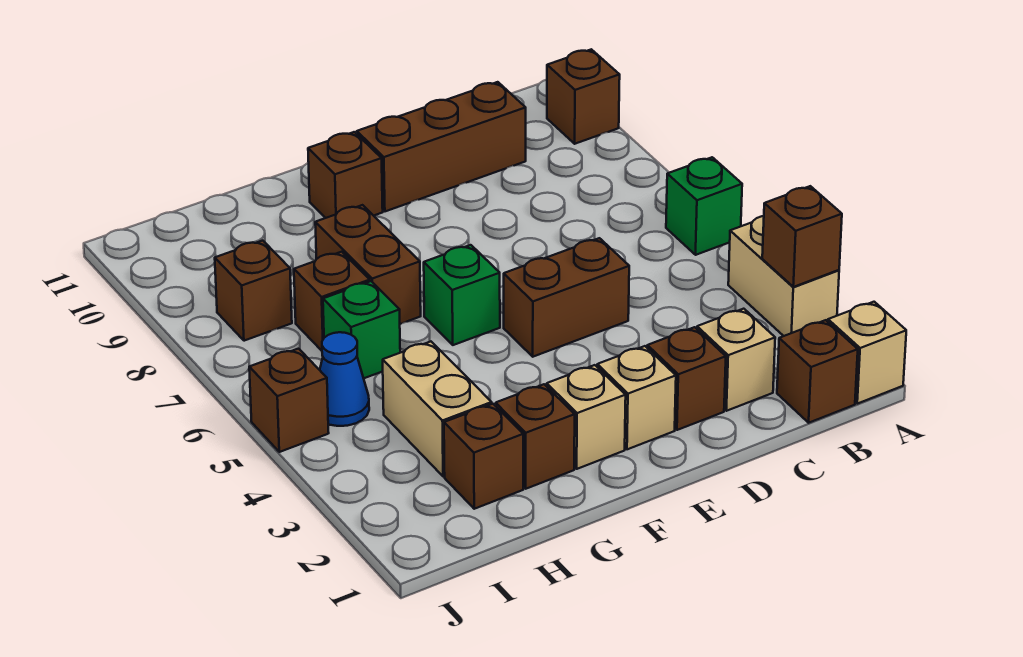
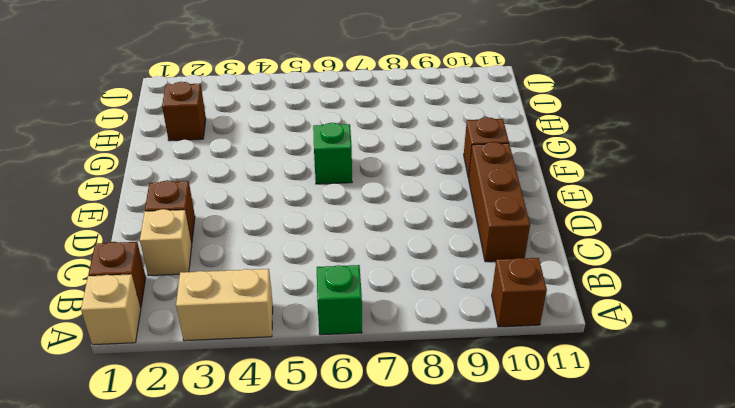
none -> brown 1x2 brick [504,238,629,357]
none -> tan 1x1 brick [597,346,676,449]
none -> tan 1x1 brick [547,365,626,469]

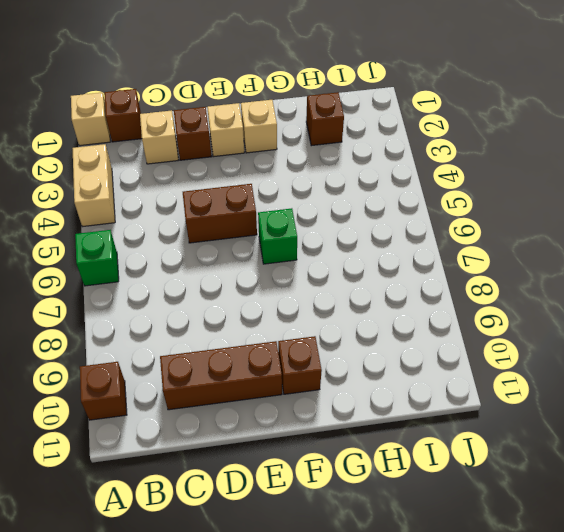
none -> brown 1x1 brick [496,384,575,489]
none -> brown 1x2 brick [315,205,421,324]
none -> tan 1x2 brick [383,342,492,476]

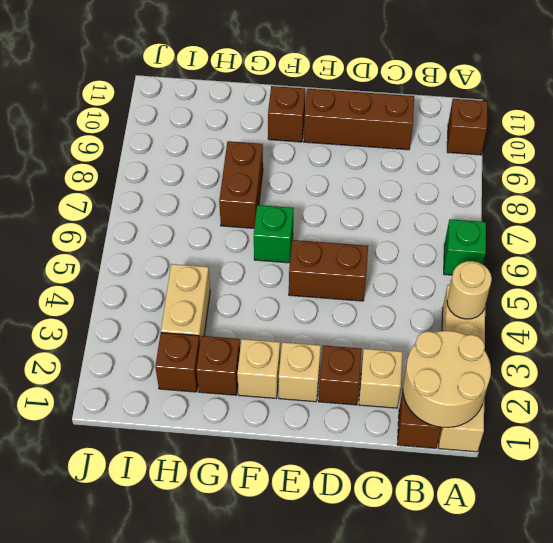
tan 2x2 round brick [403,331,491,428] -> none
tan 1x1 round brick [447,261,492,319] -> none
none -> green 1x1 brick [323,281,400,378]
none -> brown 1x1 brick [294,252,370,351]
none -> blue 1x1 cone [320,332,369,426]

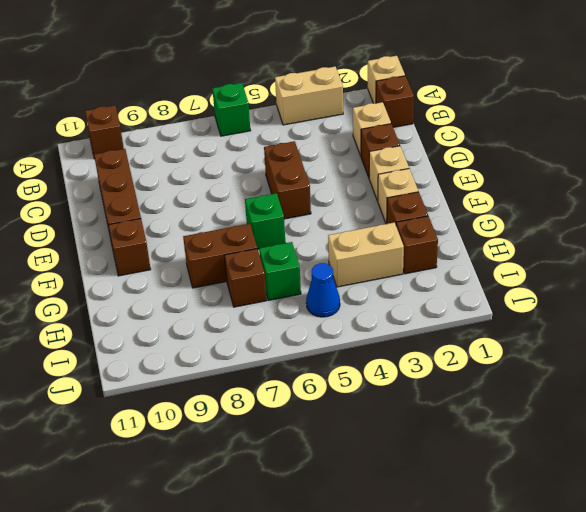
none -> brown 1x1 brick [215,241,292,341]
none -> brown 1x1 brick [249,349,329,452]
none -> brown 1x1 brick [762,186,842,287]

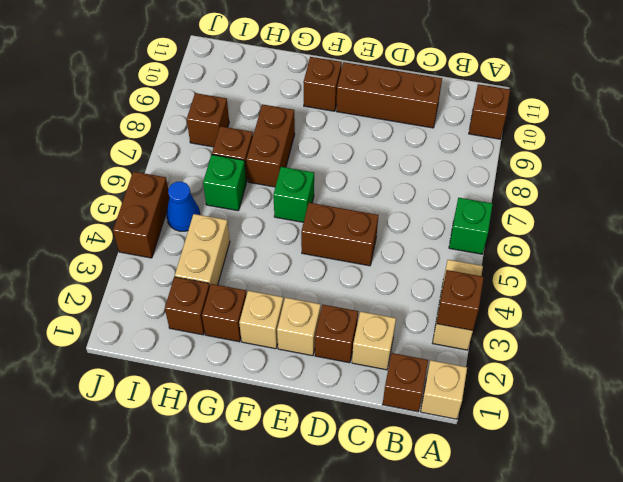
brown 1x2 brick [113,172,169,258] -> brown 1x1 brick [249,349,329,452]

